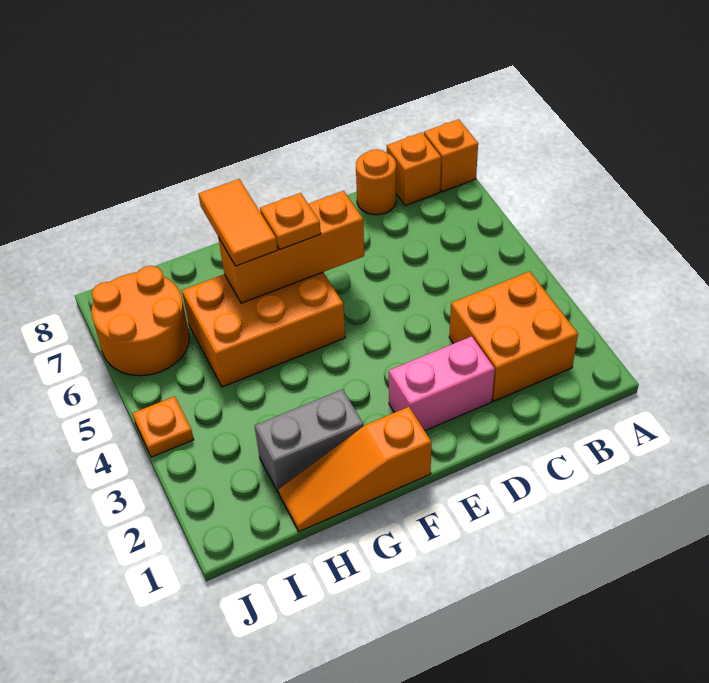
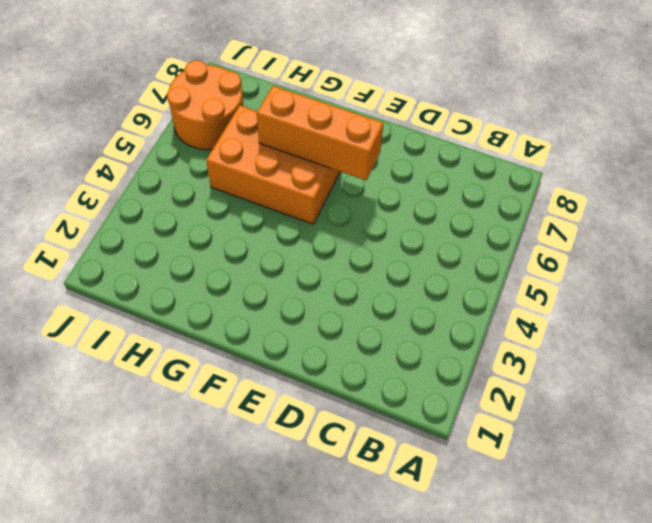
none -> orange 1x1 brick [424,119,478,192]
none -> orange 2x2 brick [449,271,578,401]
none -> orange 1x1 brick [387,133,441,206]

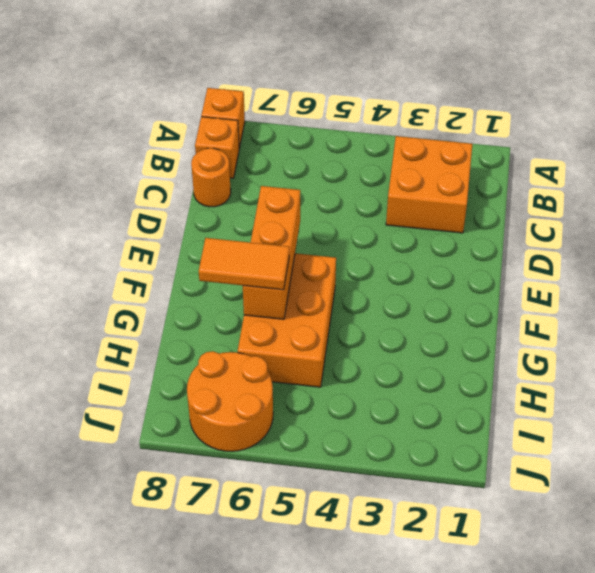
none -> pink 1x2 brick [389,336,495,431]
none -> orange 1x3 slope [279,407,432,532]
none -> grey 1x2 brick [255,389,363,493]

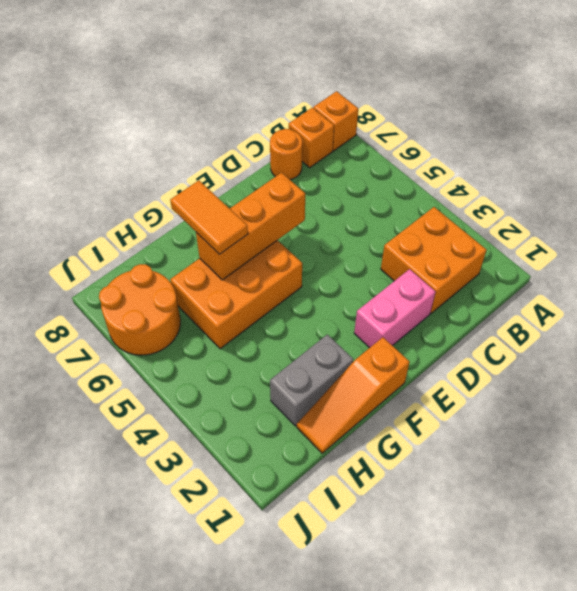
none -> orange 1x1 plate [133,396,194,457]
none -> orange 1x1 plate [260,193,321,249]

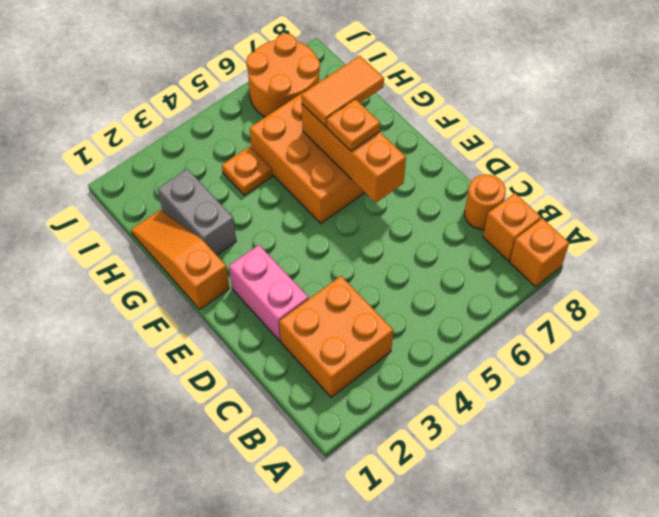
orange 1x1 plate [222,146,272,195] -> orange 1x1 plate moved to [133,396,194,457]

